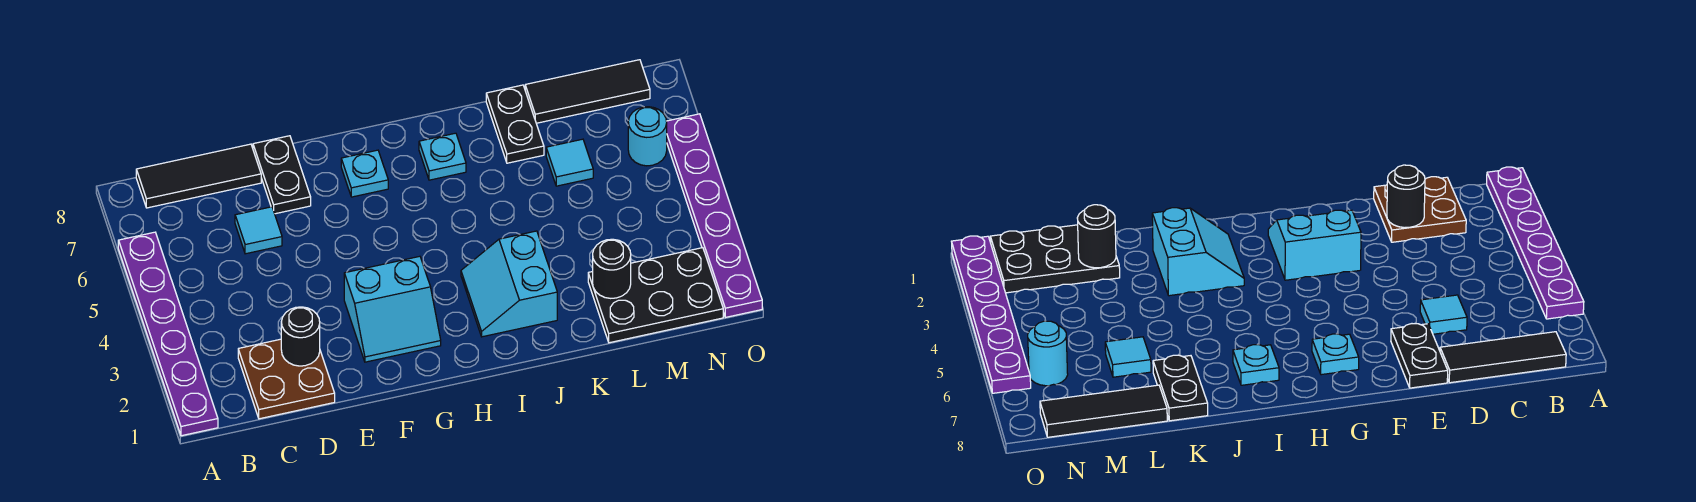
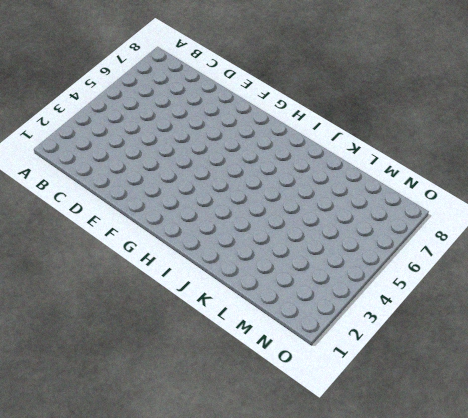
none -> purple 1x6 plate [118,232,218,436]
none -> black 1x3 tile [136,144,261,208]
none -> brown 2x2 plate [238,339,335,419]

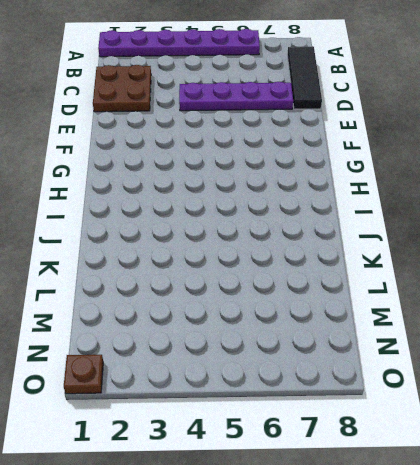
purple 1x4 plate [179,82,293,111] -> cyan 1x1 tile [235,207,282,254]
brown 1x1 plate [64,355,103,394] -> purple 1x6 plate [666,114,762,317]
none -> black 1x2 plate [253,136,311,214]
none -> cyan 2x2 slope [344,256,441,362]
none -> cyan 1x1 plate [341,150,388,197]

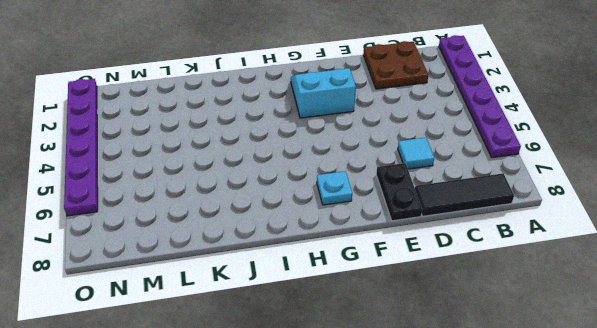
none -> cyan 2x2 slope [461,231,557,337]
none -> cyan 1x1 plate [419,133,466,180]
none -> black 1x2 plate [486,85,544,163]

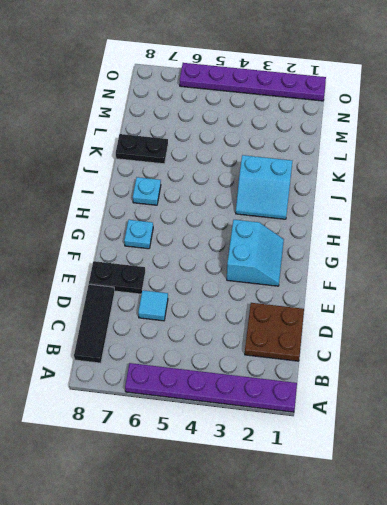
none -> black 2x3 plate [588,248,723,343]
none -> cyan 1x1 tile [546,139,593,186]
none -> black 1x3 tile [525,60,650,123]

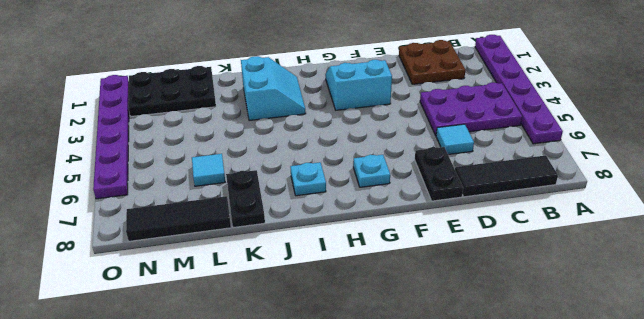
purple 2x3 plate [420,82,522,135] -> none
none -> cyan 1x1 round brick [628,107,667,166]
none -> black 1x1 round brick [281,307,320,366]
none -> black 1x1 round brick [593,239,631,298]

